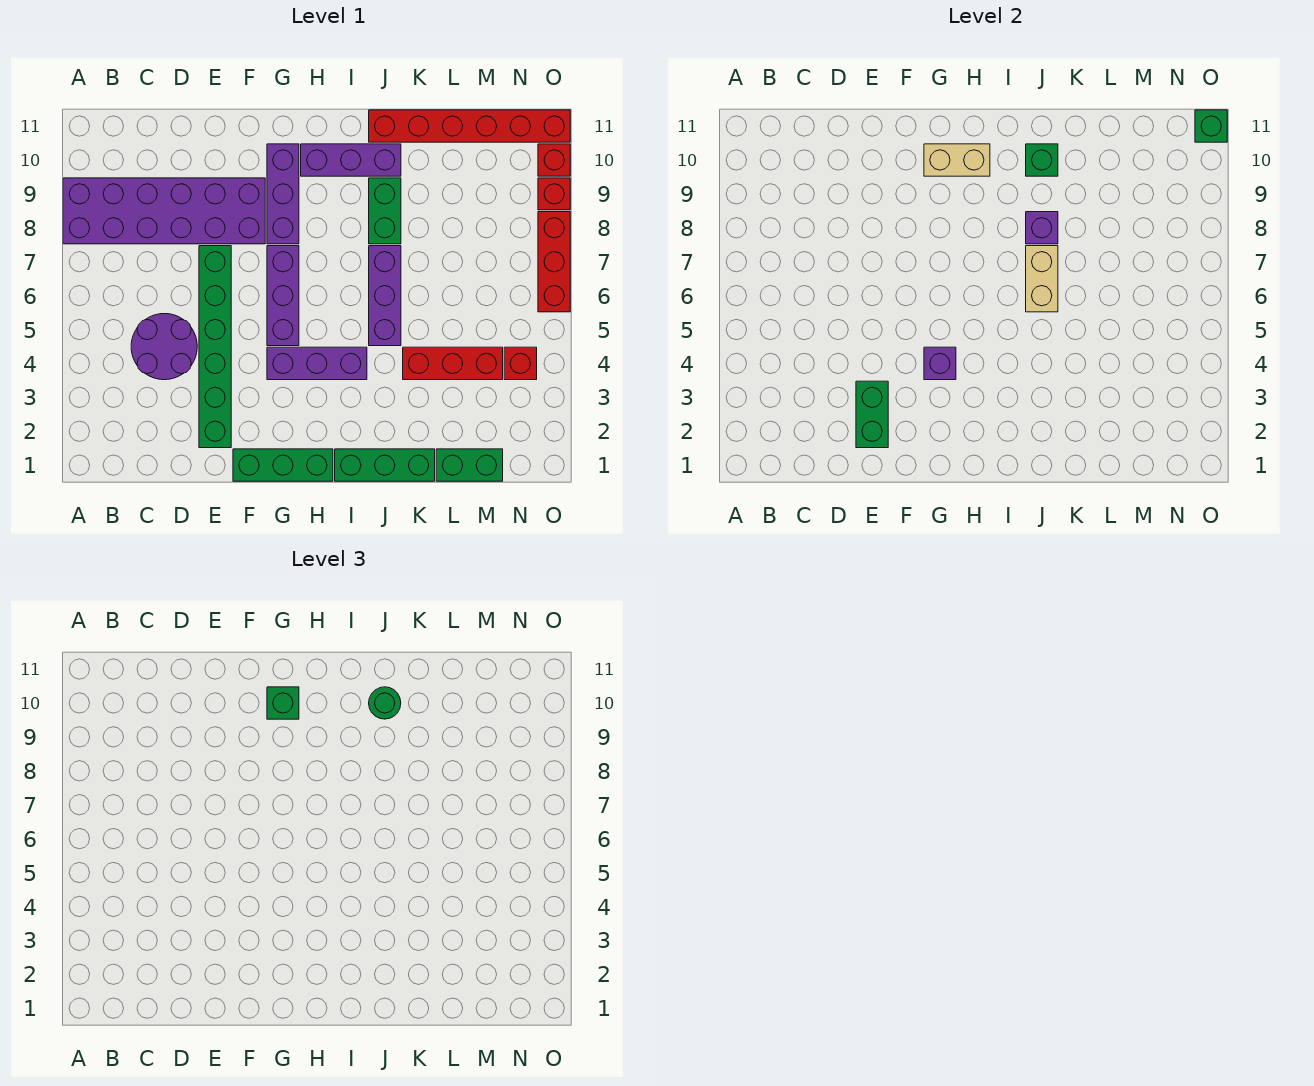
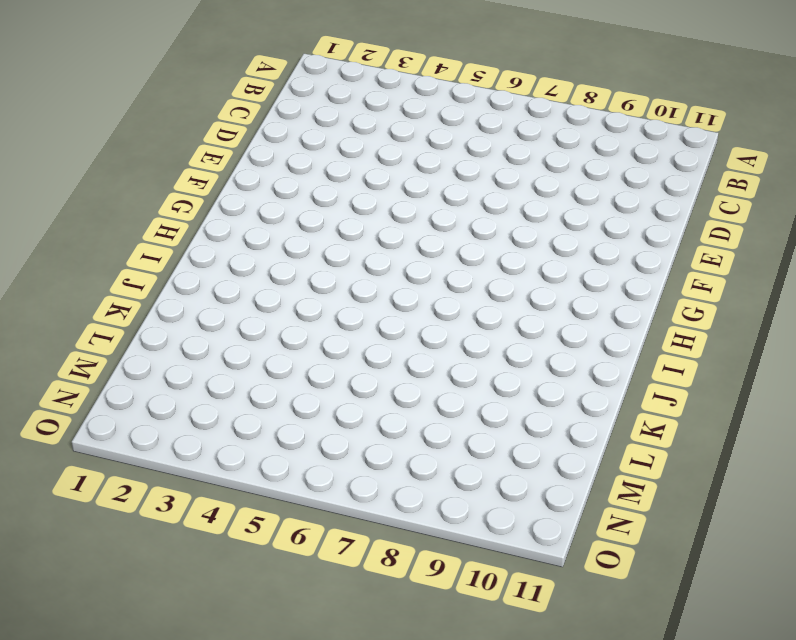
none -> purple 2x6 brick [63,178,265,244]
none -> purple 2x2 round brick [131,314,197,380]
none -> green 1x6 brick [199,246,231,448]

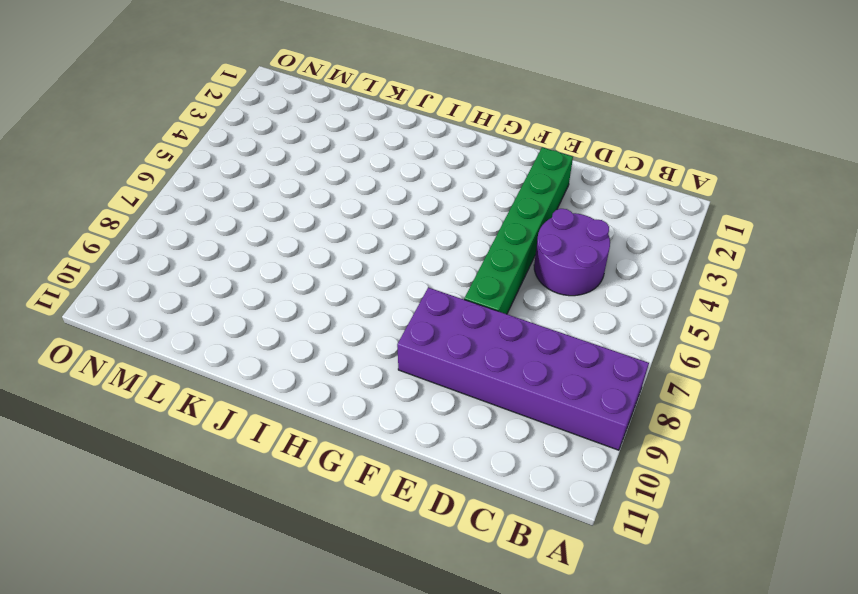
none -> green 1x3 brick [233,449,333,481]
none -> purple 1x3 brick [267,347,367,380]
none -> purple 1x3 brick [267,246,299,346]

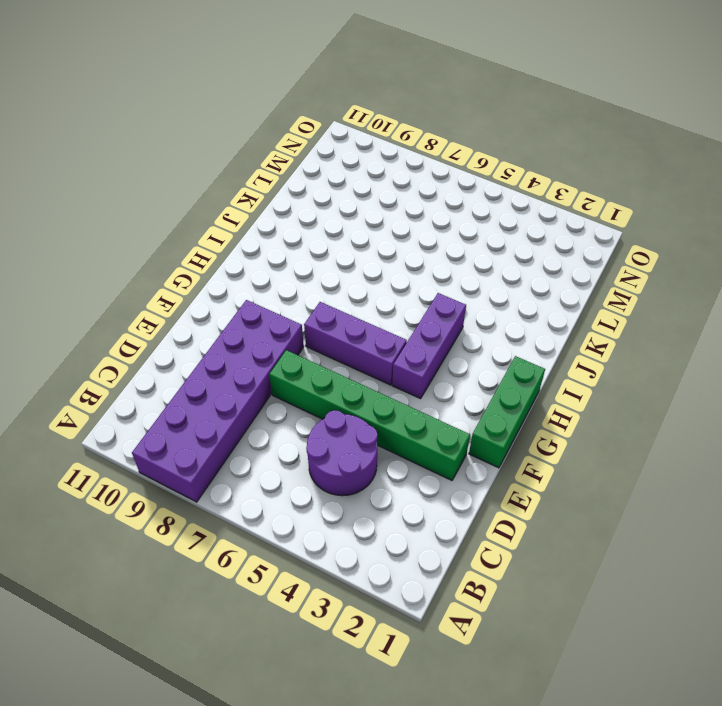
none -> purple 1x3 brick [267,144,299,244]
none -> purple 1x3 brick [301,144,401,176]
none -> green 1x3 brick [335,449,435,481]

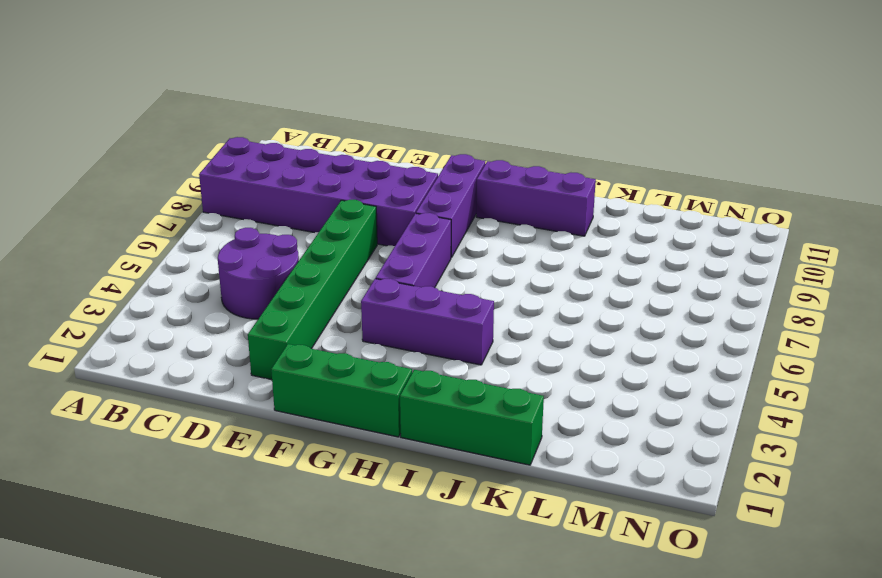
none -> purple 1x3 brick [369,246,401,346]
none -> green 1x2 brick [369,178,401,244]
none -> red 1x6 brick [369,110,570,142]

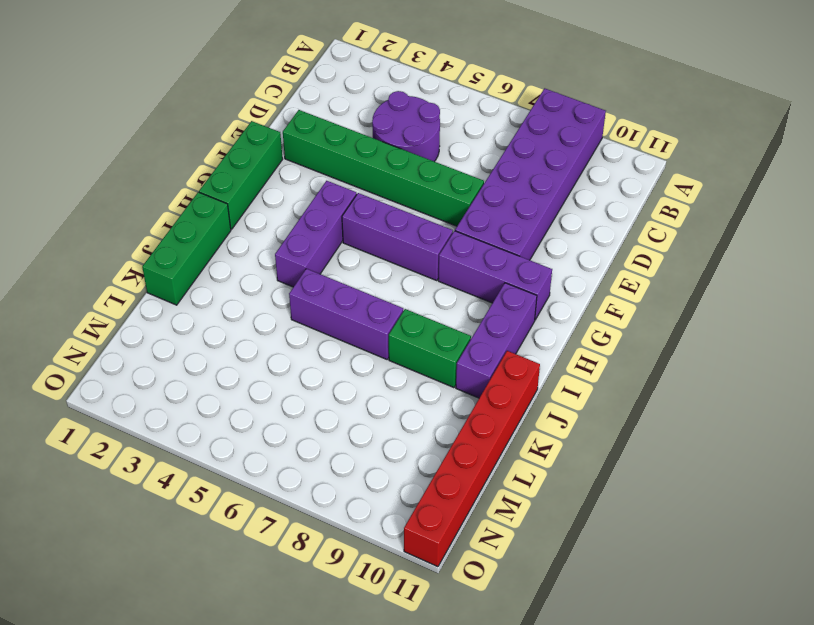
none -> red 1x3 brick [403,347,503,380]
none -> green 1x2 brick [436,449,503,481]
none -> red 1x1 brick [504,347,537,380]

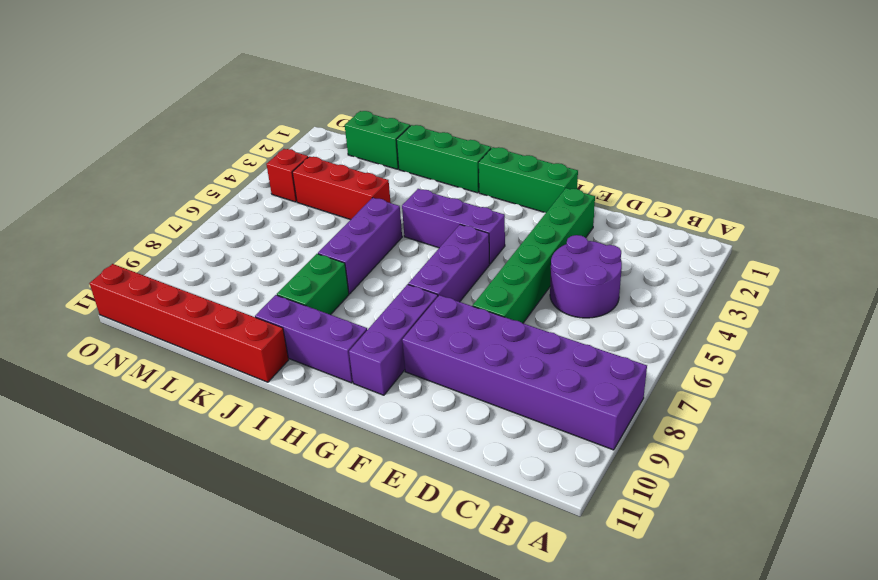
none -> red 1x3 brick [538,212,570,312]
none -> red 1x1 brick [538,178,570,210]
none -> red 1x1 brick [538,144,570,176]

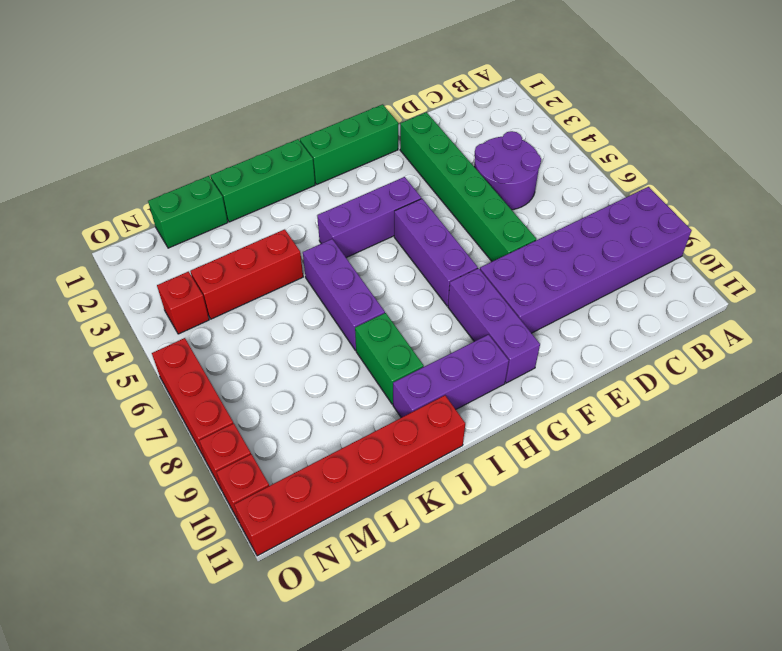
none -> green 1x2 brick [856,381,888,448]
none -> purple 1x1 brick [924,347,956,380]
none -> tan 1x2 brick [924,144,990,176]

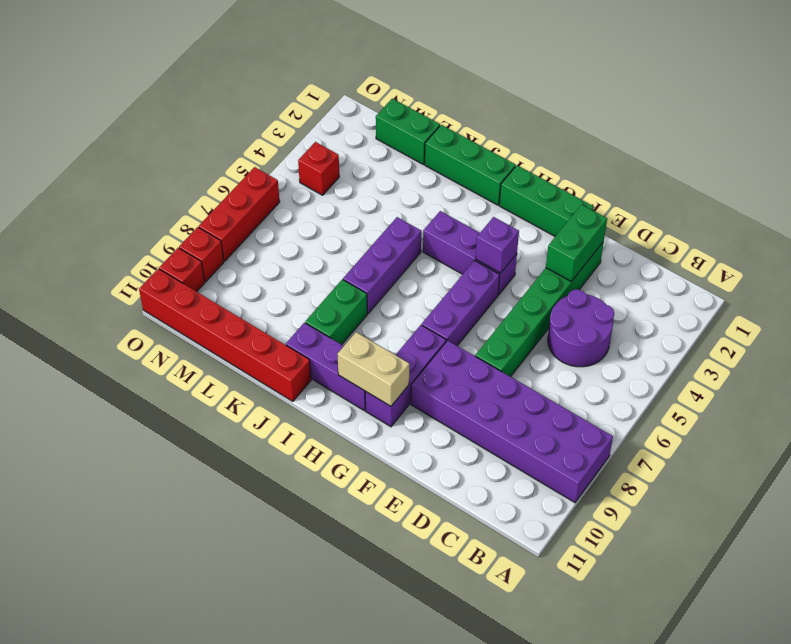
none -> red 1x3 brick [403,347,503,380]
none -> tan 1x2 brick [1026,246,1058,312]
none -> purple 1x1 brick [1026,212,1058,244]

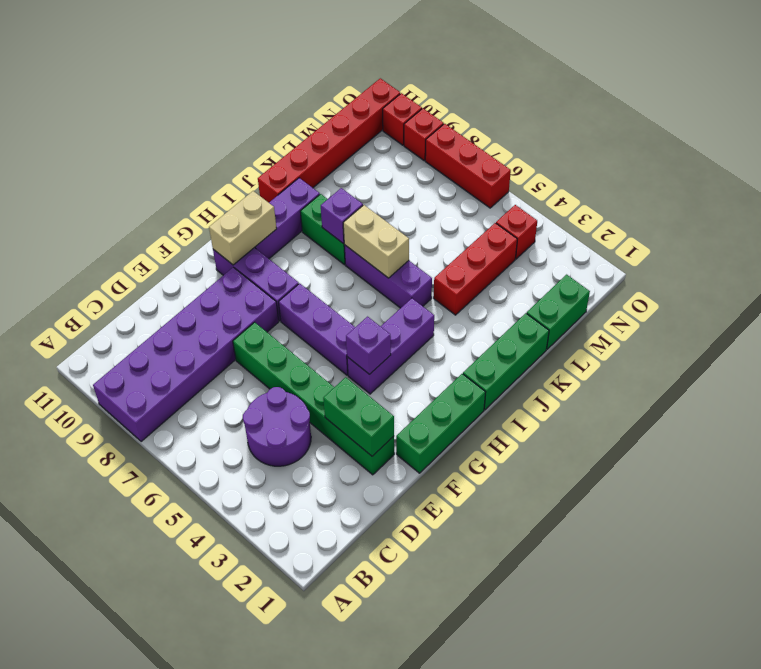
none -> green 1x1 brick [1026,144,1058,176]
none -> green 1x1 brick [1195,110,1227,142]
none -> green 1x1 brick [267,687,299,719]

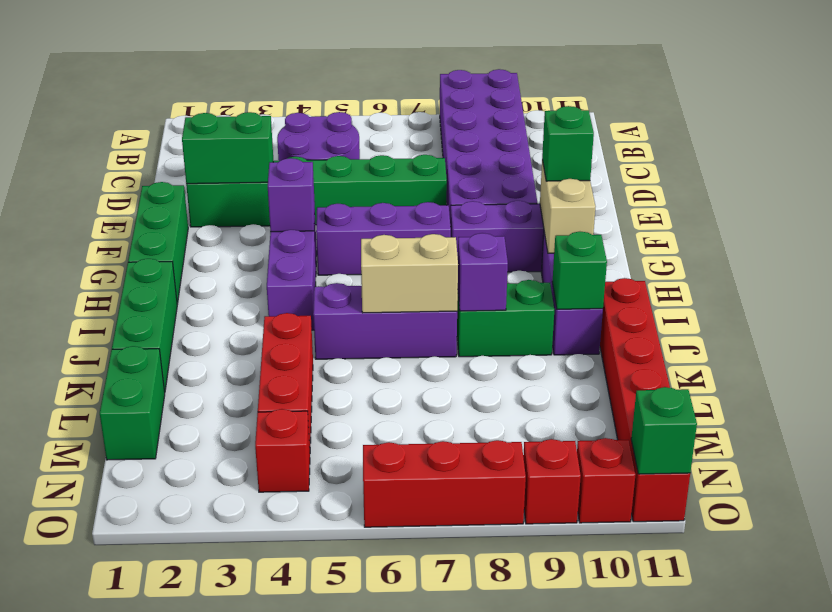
none -> green 1x1 round brick [369,687,401,719]

